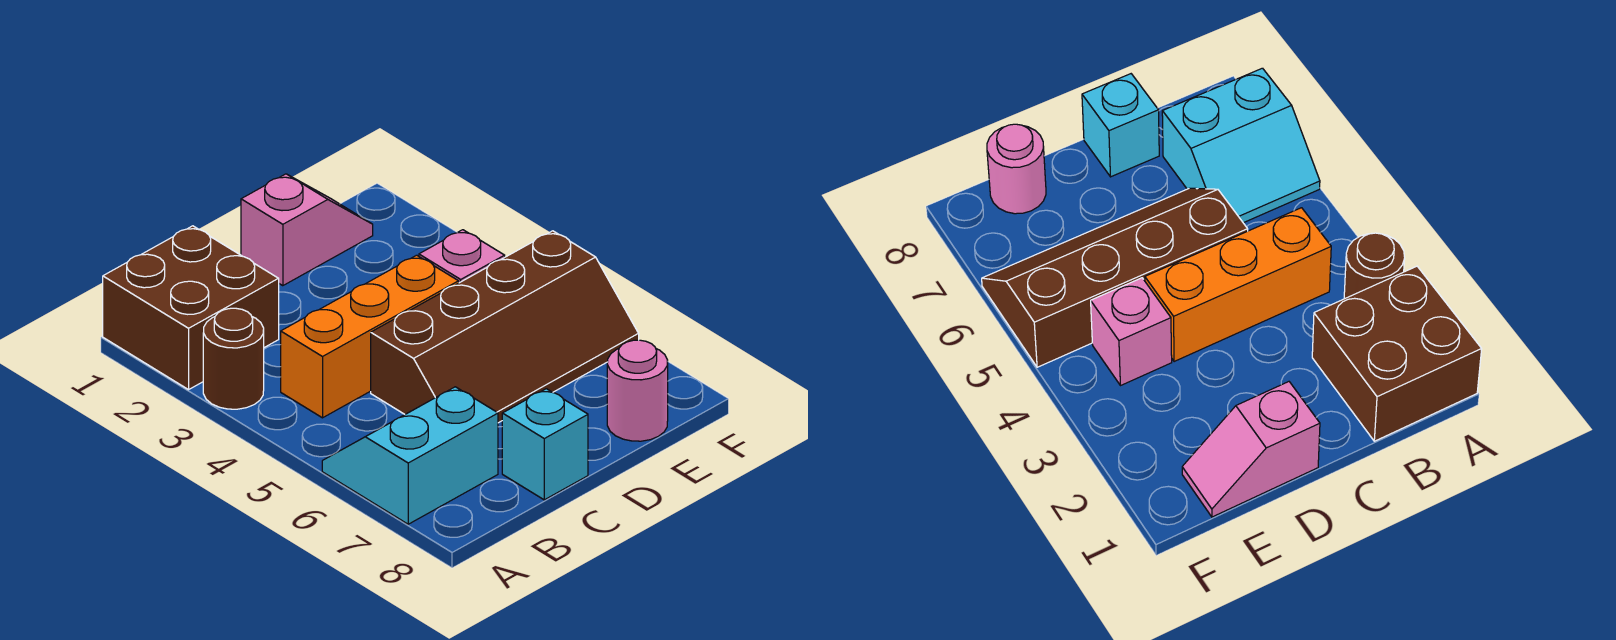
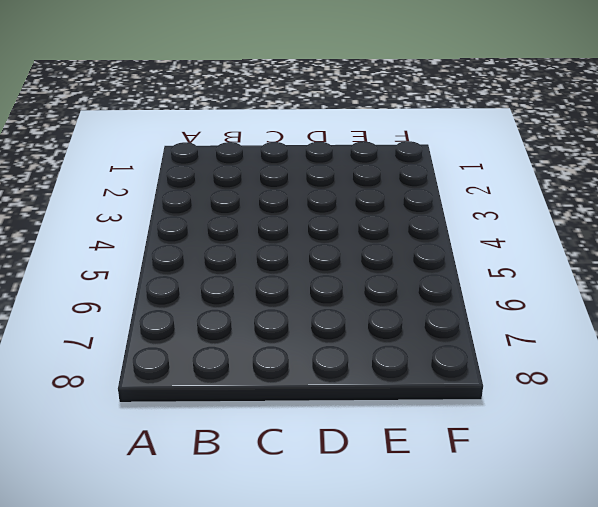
none -> brown 2x2 brick [103,226,279,390]
none -> brown 1x1 round brick [203,308,264,409]

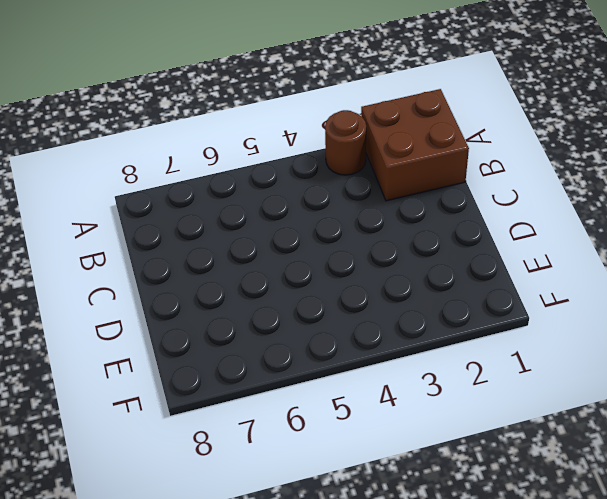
none -> cyan 2x2 slope [322,387,498,524]
none -> orange 1x3 brick [281,255,459,418]

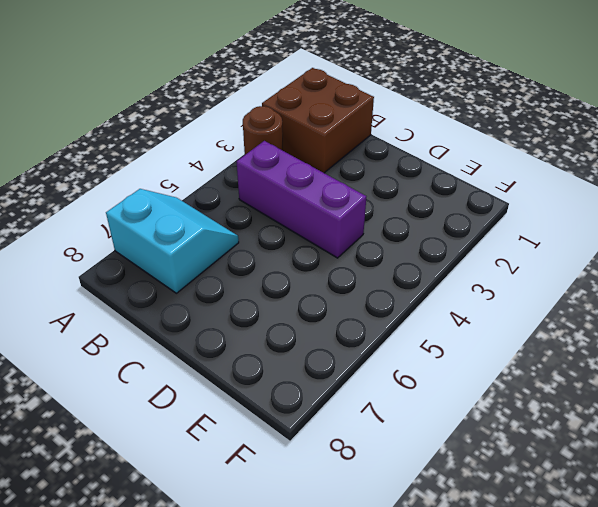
purple 1x3 brick [237,141,366,258] -> orange 1x3 brick [281,255,459,418]
none -> brown 2x4 slope [371,231,639,423]
none -> cyan 1x1 brick [502,389,588,500]

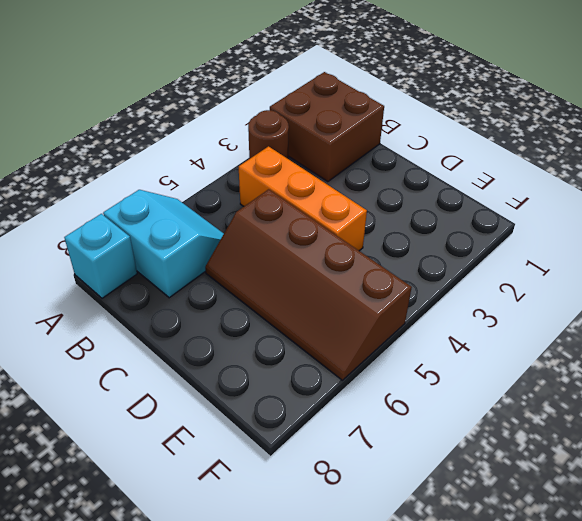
cyan 1x1 brick [64,214,137,298] -> cyan 1x1 brick moved to [502,389,588,500]
none -> pink 1x2 slope [241,174,373,286]
none -> pink 1x1 brick [419,230,505,283]

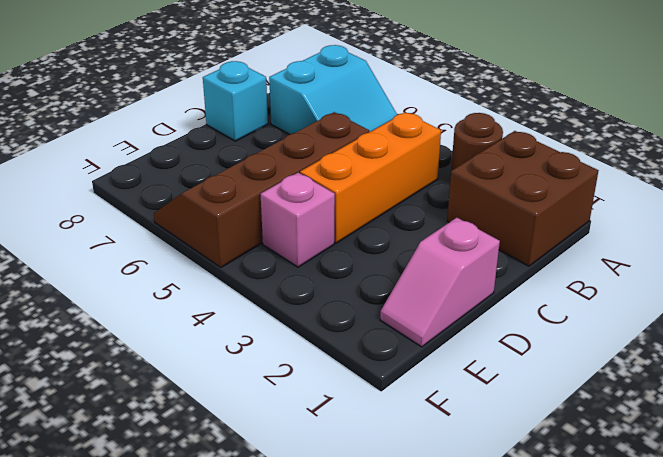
none -> pink 1x1 round brick [607,340,668,441]

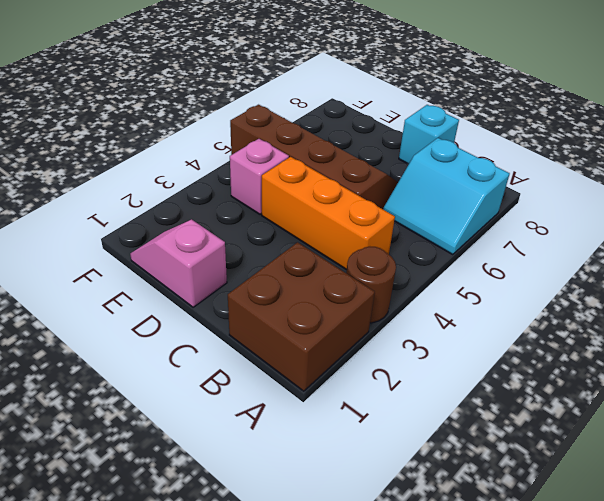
none -> pink 1x1 round brick [607,340,668,441]

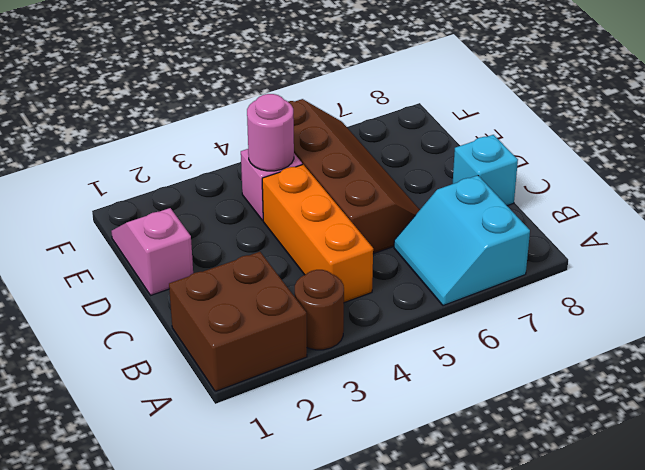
pink 1x1 round brick [247,94,294,171] -> pink 1x1 round brick moved to [607,340,668,441]

